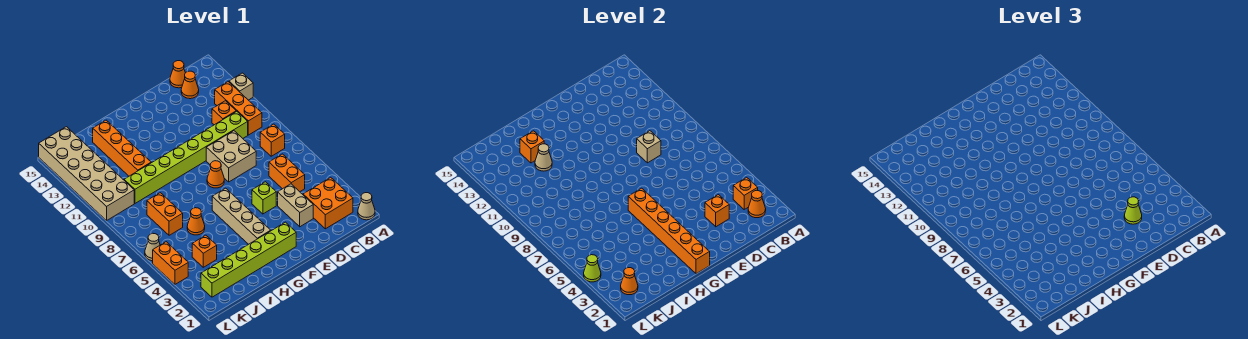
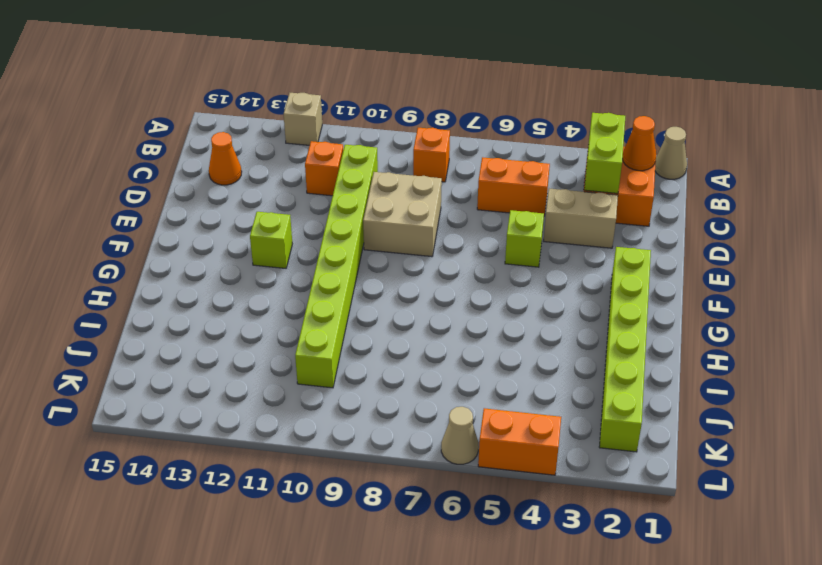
lime 1x2 brick [584,113,625,194] -> orange 1x1 brick [733,177,758,209]
lime 1x1 brick [250,212,292,268] -> none
none -> orange 1x3 brick [215,82,262,135]
none -> orange 1x1 cone [170,61,185,88]
none -> orange 1x1 cone [207,161,224,188]
none -> tan 1x4 brick [212,188,271,244]

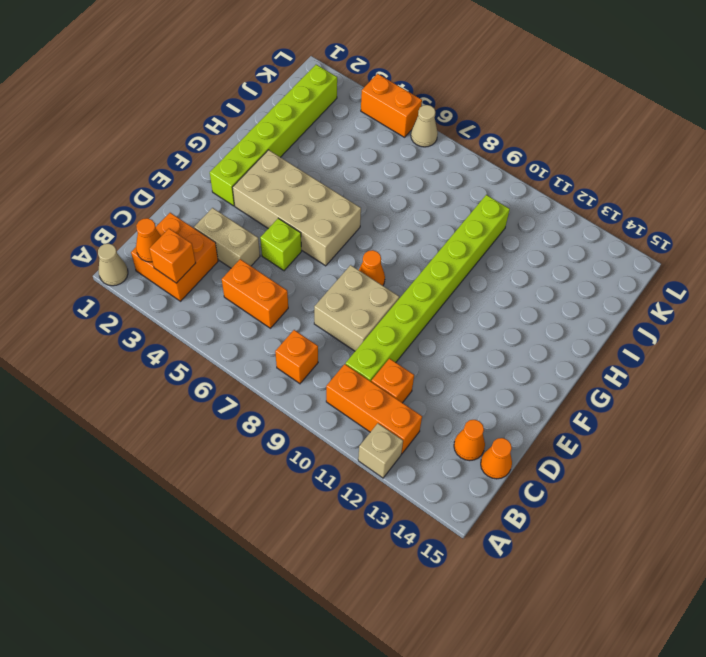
tan 2x4 brick [232,150,361,266] -> tan 1x4 brick [212,188,271,244]
none -> orange 1x1 cone [187,208,205,235]
none -> orange 1x4 brick [93,120,151,176]
none -> orange 1x1 brick [192,235,217,267]
none -> orange 1x2 brick [147,193,183,235]

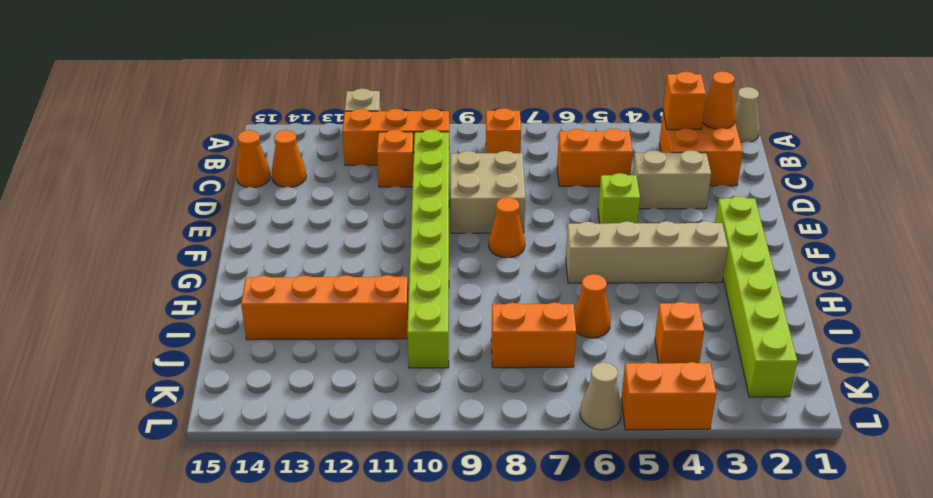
none -> tan 2x6 brick [39,127,134,220]
none -> orange 1x1 brick [705,195,729,227]
none -> tan 1x1 brick [637,131,661,163]
none -> orange 1x6 brick [628,188,710,274]

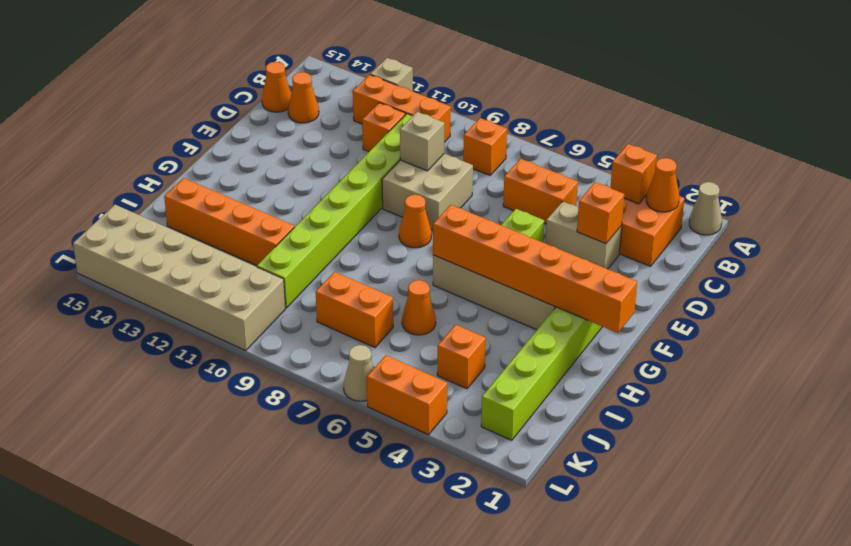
none -> tan 1x1 cone [535,144,552,171]
none -> orange 1x1 brick [520,131,544,163]
none -> orange 1x1 cone [621,268,638,295]
none -> lime 1x1 cone [584,255,601,282]

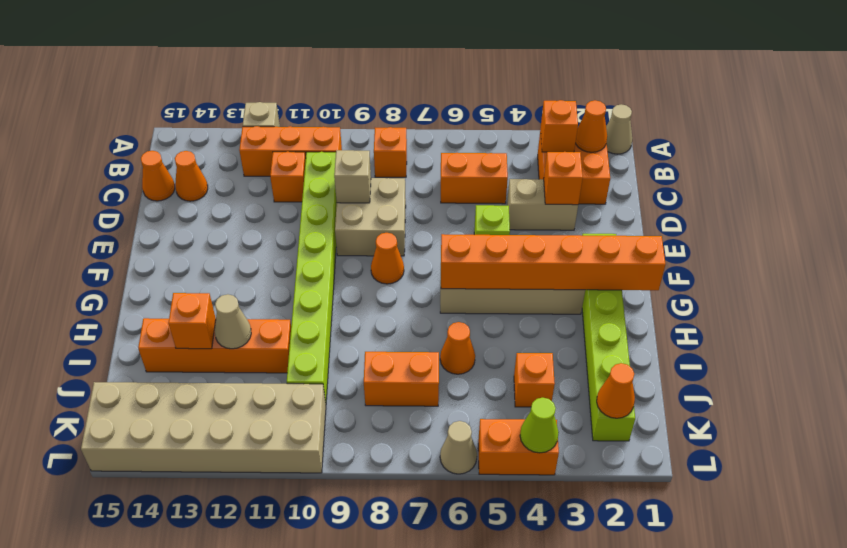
none -> lime 1x1 cone [1124,197,1142,224]

